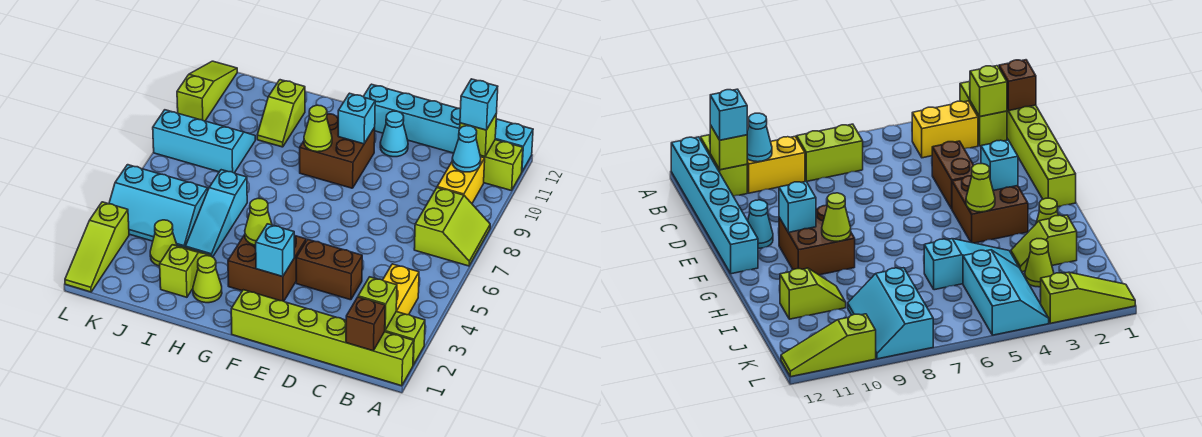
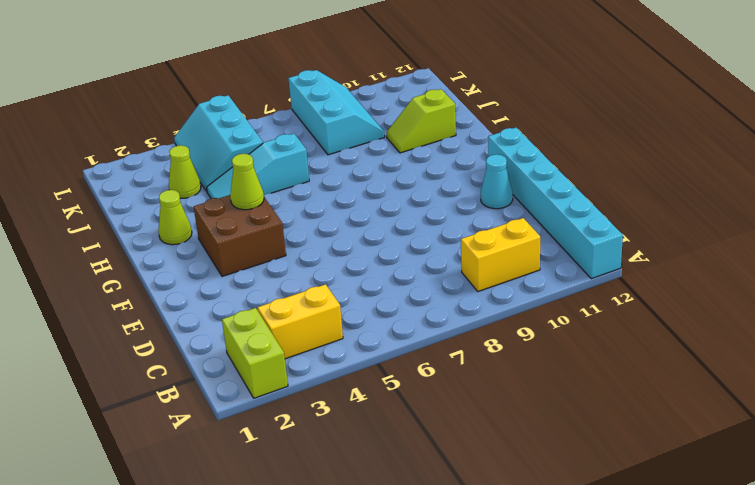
none -> lime 1x6 brick [231,290,414,386]
none -> lime 2x2 slope [414,188,490,266]
none -> lime 1x2 brick [480,140,523,191]

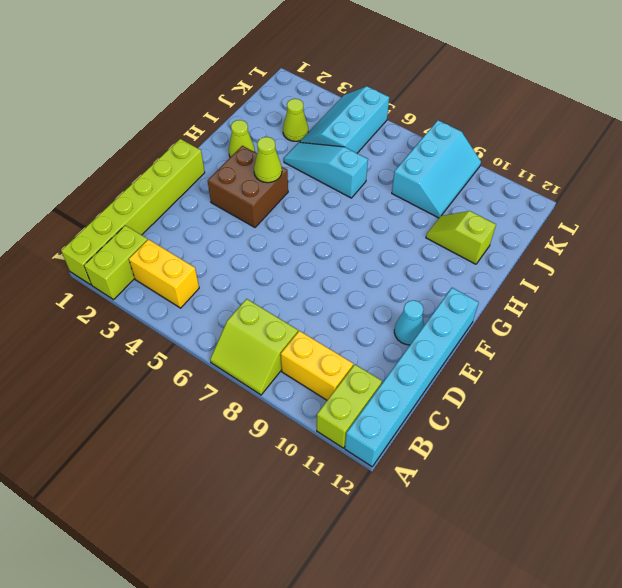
none -> brown 1x2 brick [296,239,362,300]
none -> brown 2x2 brick [300,114,375,188]
none -> lime 1x2 slope [160,245,211,297]

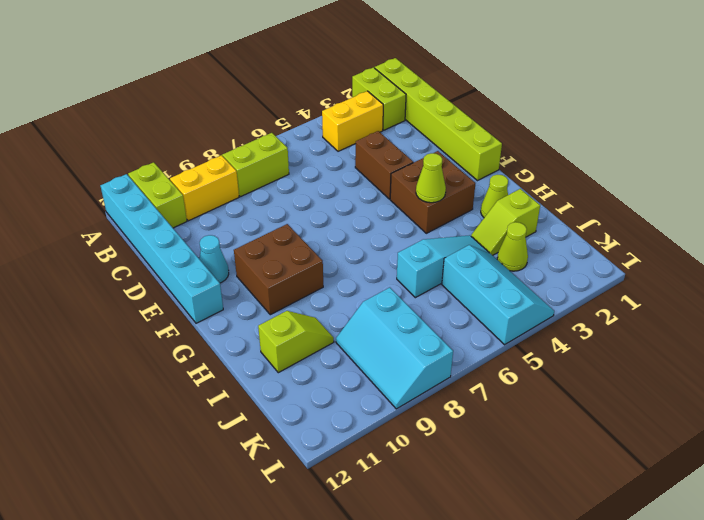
none -> lime 1x3 slope [65,202,129,292]
none -> lime 1x3 slope [177,61,237,121]
none -> brown 1x1 brick [346,297,385,351]

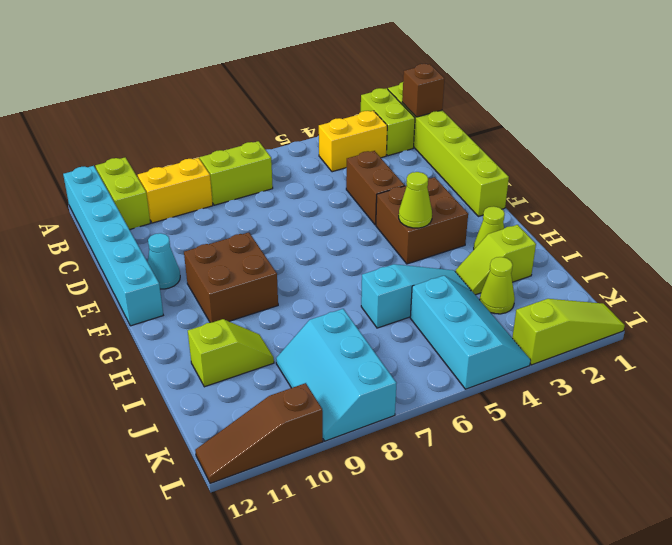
brown 1x3 slope [195,383,323,483] -> lime 1x3 slope [177,61,237,121]
none -> lime 1x1 brick [358,277,397,330]
none -> cyan 1x1 cone [452,126,481,172]
none -> lime 1x1 brick [460,113,497,157]

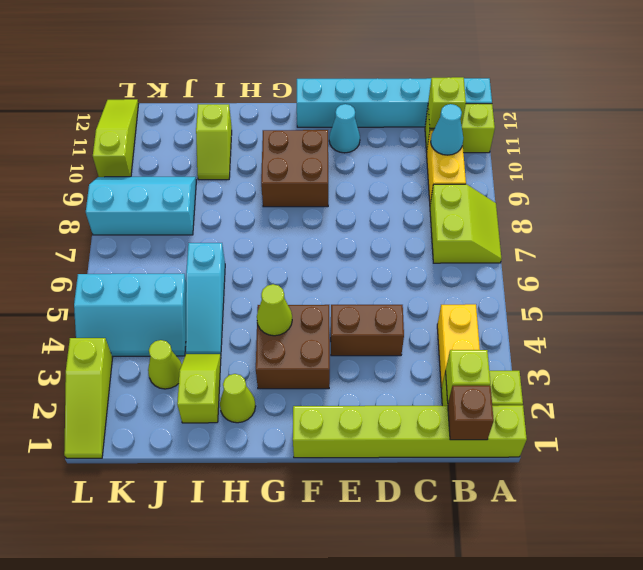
none -> cyan 1x1 brick [256,224,294,276]
none -> cyan 1x1 brick [338,93,375,144]
none -> lime 1x1 cone [304,105,332,152]

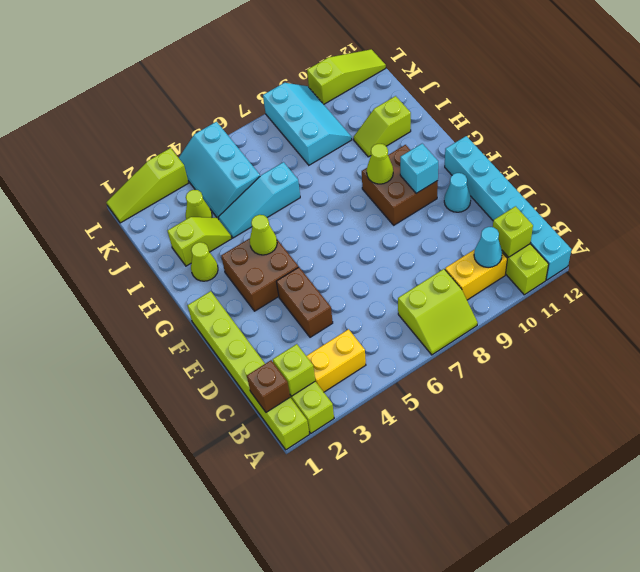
none -> cyan 1x1 brick [256,224,294,276]
none -> cyan 1x1 brick [460,79,498,130]

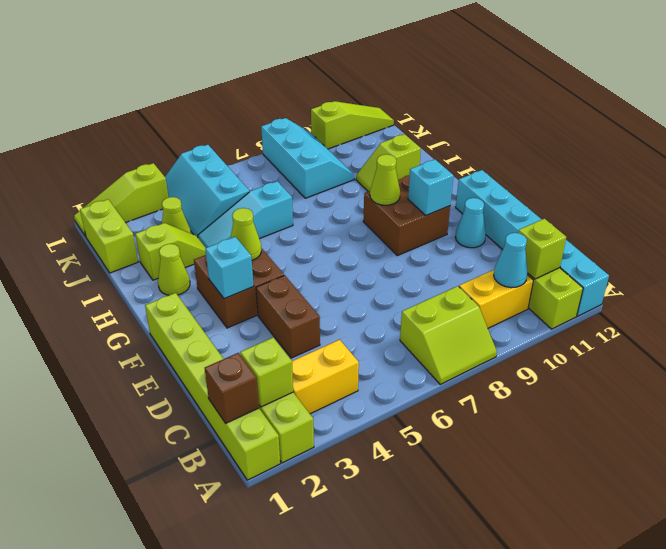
lime 1x2 brick [80,199,138,273] -> none
none -> cyan 1x1 brick [460,79,498,130]

